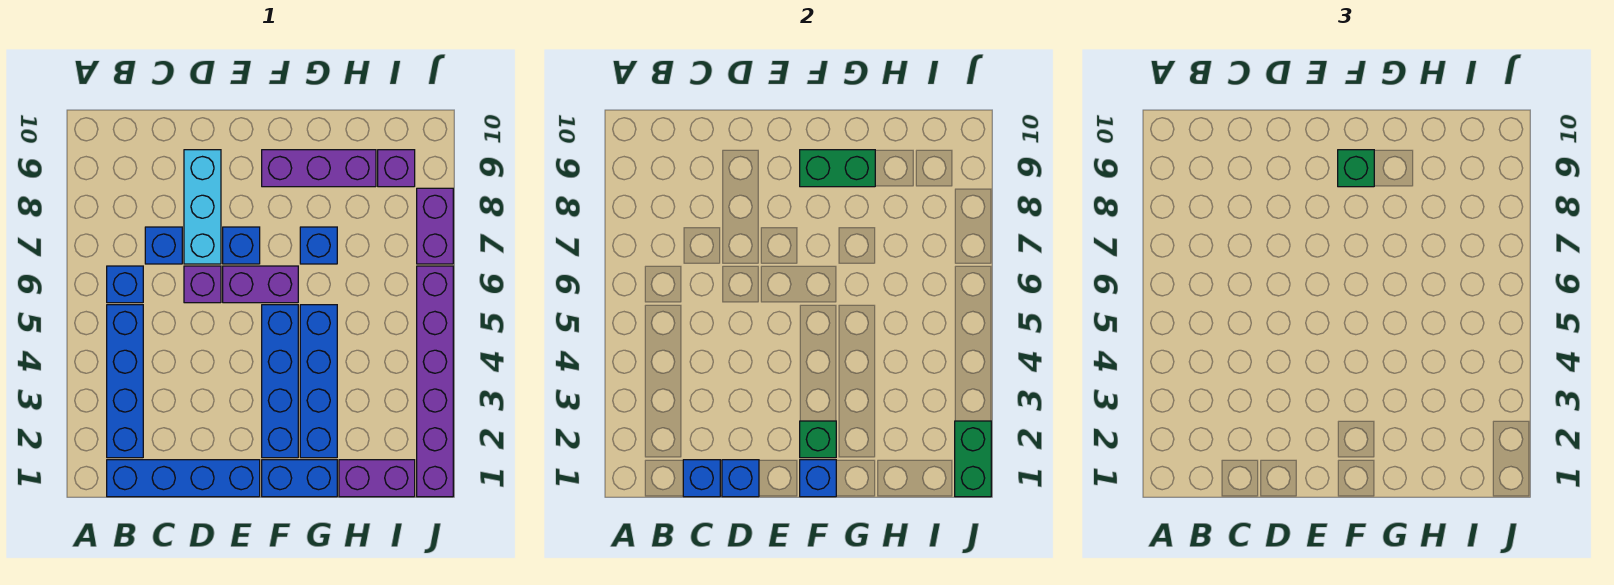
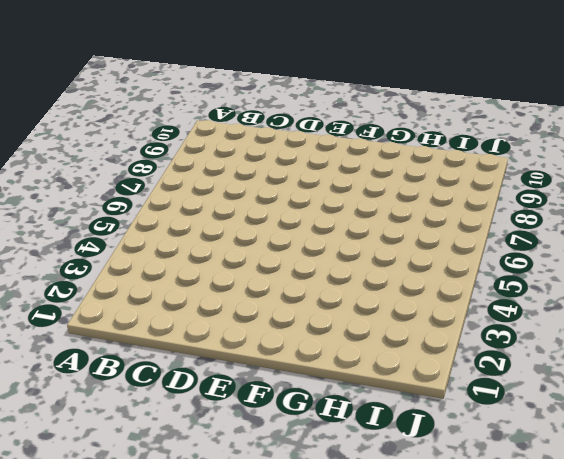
none -> blue 1x4 brick [107,460,260,497]
none -> blue 1x4 brick [107,305,143,458]
none -> blue 1x1 brick [107,266,143,303]

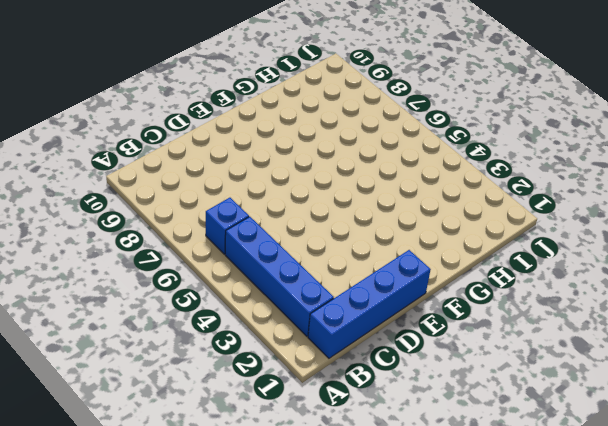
none -> blue 1x1 brick [145,227,182,264]
none -> purple 1x1 brick [184,266,221,303]
none -> cyan 1x3 brick [184,150,221,264]

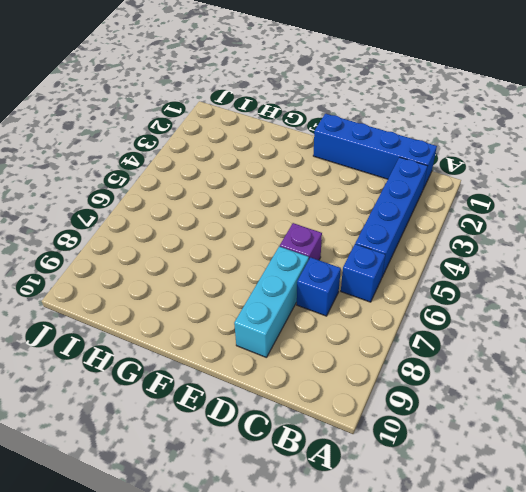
none -> purple 1x2 brick [223,266,298,303]
none -> blue 1x1 brick [223,227,260,264]
none -> blue 1x2 brick [262,460,337,497]

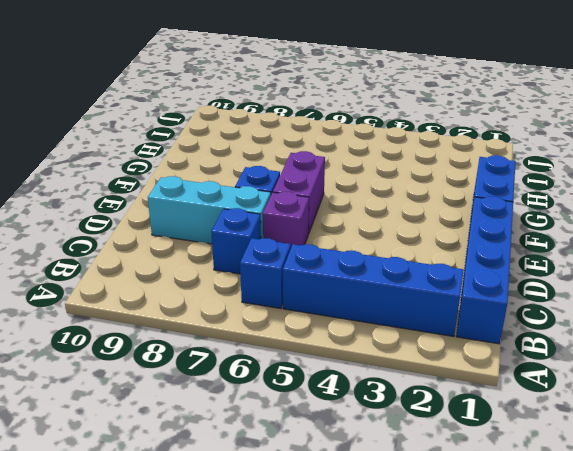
none -> blue 1x4 brick [262,305,298,458]
none -> purple 1x3 brick [262,150,376,187]
none -> blue 1x4 brick [300,305,337,458]

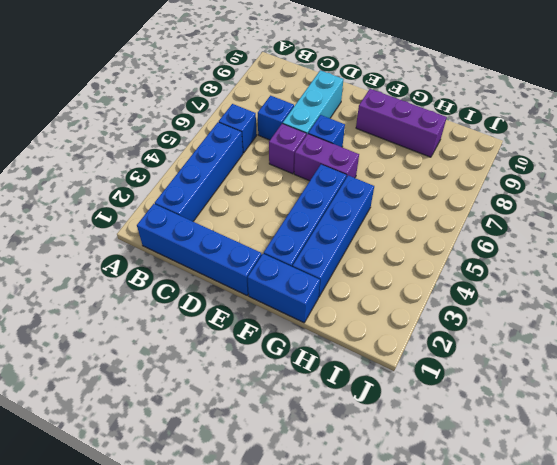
none -> blue 1x1 brick [300,227,337,264]
none -> purple 1x2 brick [339,460,415,497]
none -> purple 1x1 brick [378,150,415,187]

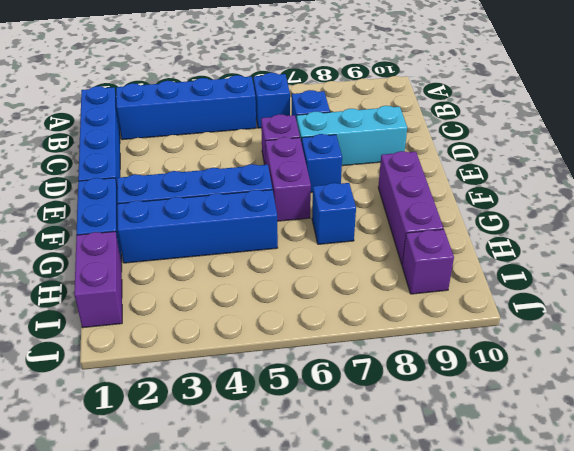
none -> purple 1x6 brick [417,266,453,497]
none -> purple 1x2 brick [417,188,453,264]
none -> blue 1x1 brick [683,460,720,497]

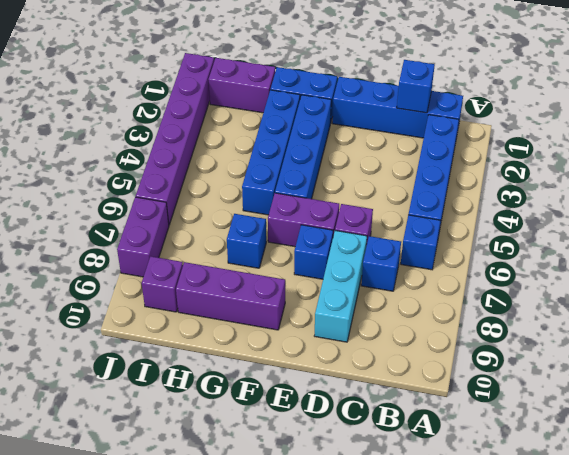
none -> blue 1x1 brick [722,460,759,497]
none -> blue 1x1 brick [800,460,836,497]
none -> green 1x1 brick [800,421,836,458]

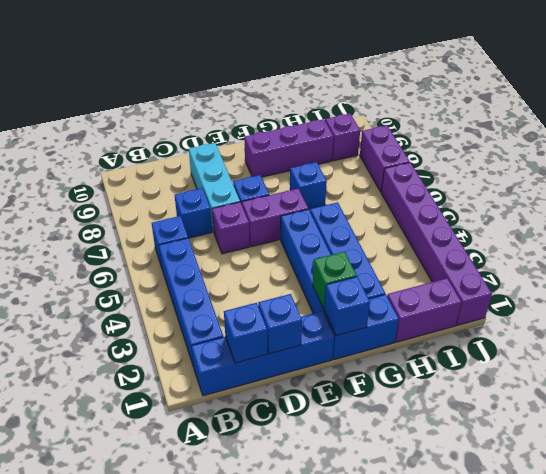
none -> green 1x2 brick [800,150,875,187]
none -> green 1x2 brick [955,421,991,497]
none -> green 1x1 brick [1338,150,1374,187]

